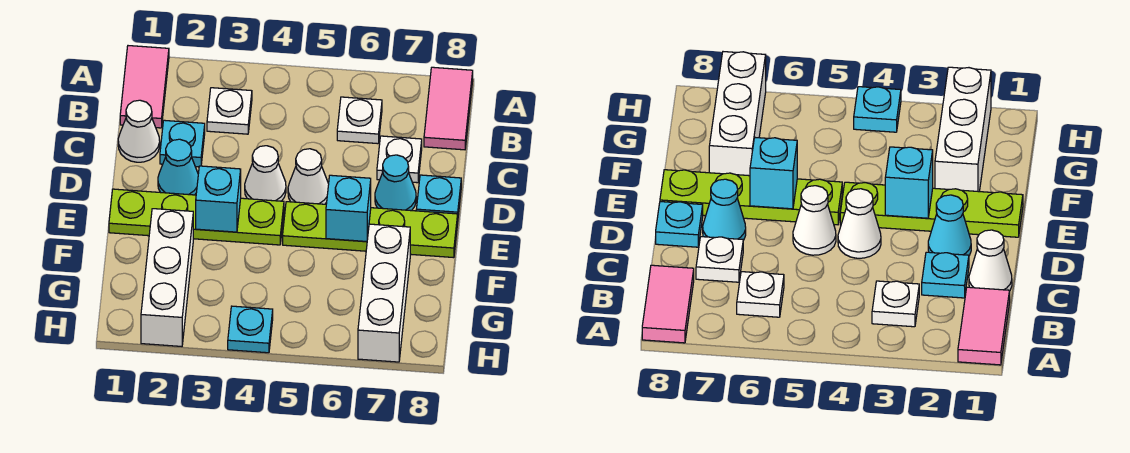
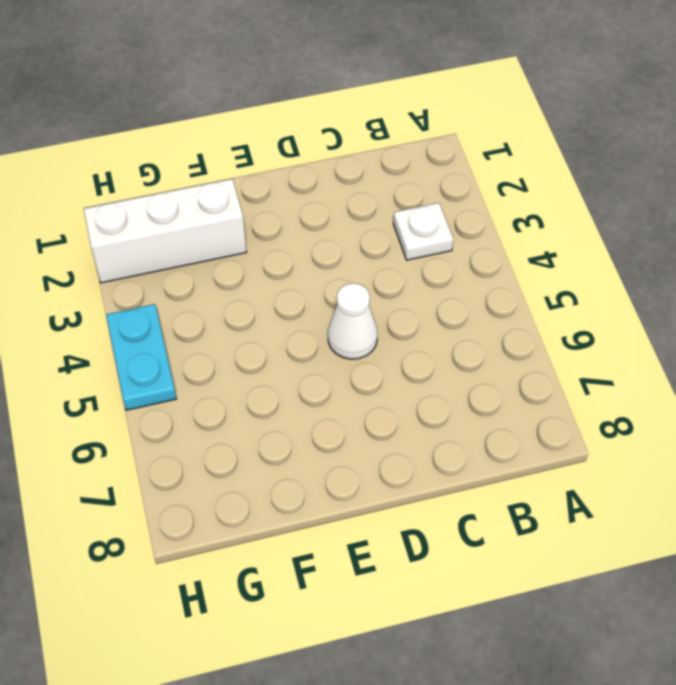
cyan 1x2 plate [106,304,176,410] -> cyan 1x1 plate [228,306,273,353]
none -> pink 1x2 tile [120,46,169,128]
none -> pink 1x2 tile [424,67,473,150]
none -> white 1x1 plate [337,97,382,144]

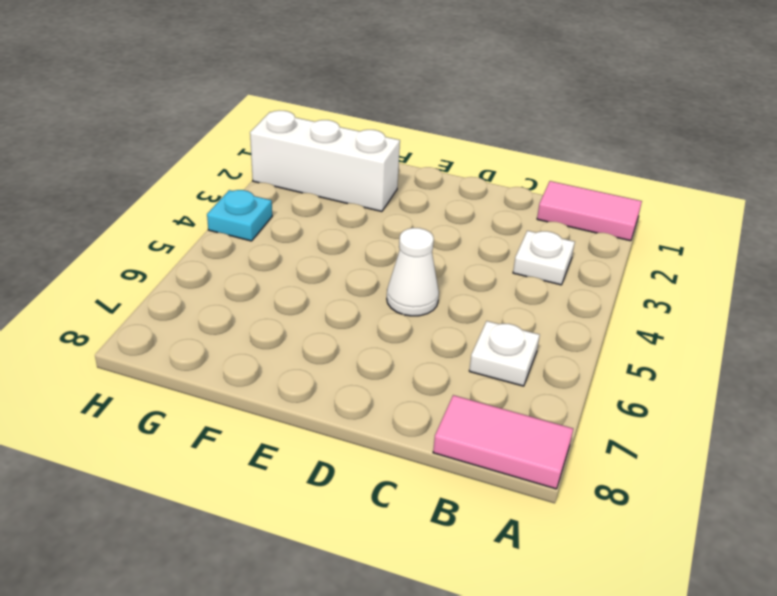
none -> white 1x1 cone [118,100,160,162]
none -> cyan 1x1 plate [160,120,205,167]
none -> white 1x1 plate [377,136,422,183]

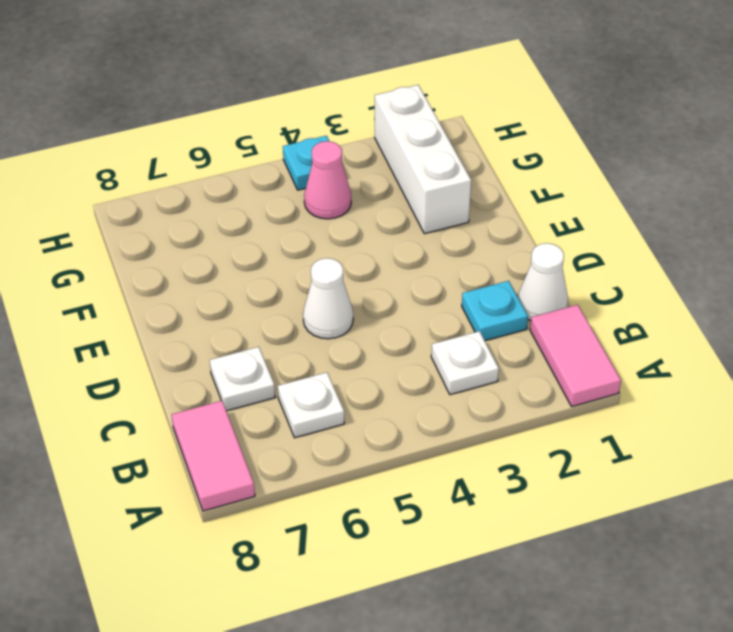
pink 1x1 cone [304,141,351,219] -> none
none -> cyan 1x1 cone [158,139,198,195]
none -> white 1x1 cone [245,146,286,201]
none -> cyan 1x1 cone [375,155,416,211]

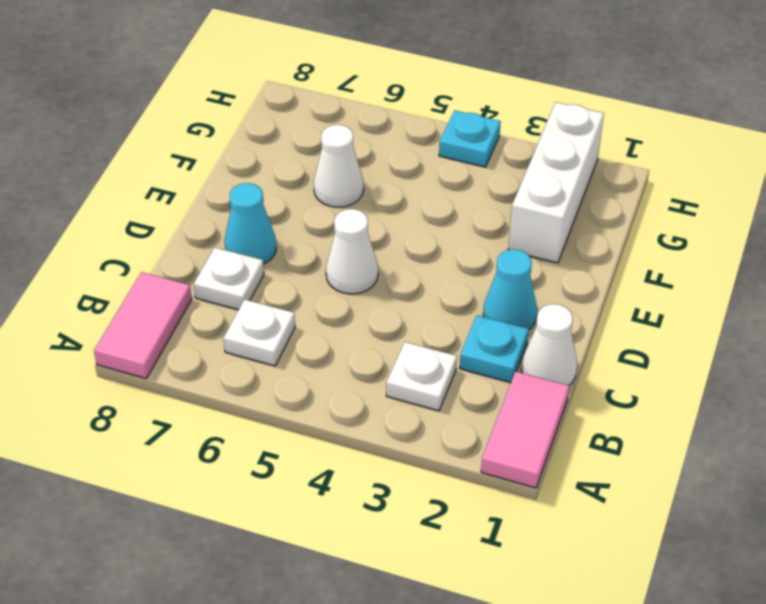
white 1x1 cone [314,125,364,207] -> white 1x1 cone moved to [245,146,286,201]
none -> cyan 1x1 plate [416,175,461,215]
none -> lime 1x4 plate [109,189,284,245]
none -> lime 1x4 plate [283,202,458,258]

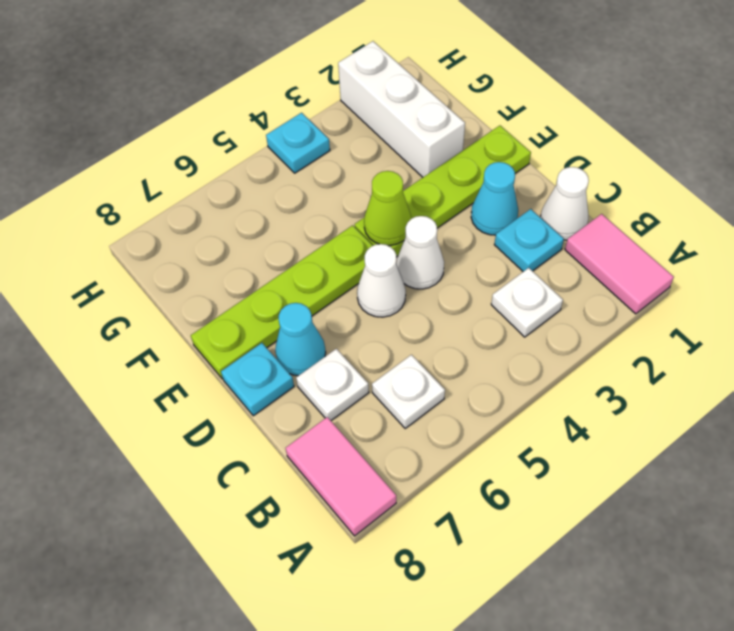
lime 1x1 cone [364,171,412,246] -> none
none -> white 1x3 brick [358,224,410,362]
none -> cyan 1x1 brick [196,166,241,232]
none -> cyan 1x1 brick [326,175,371,242]

